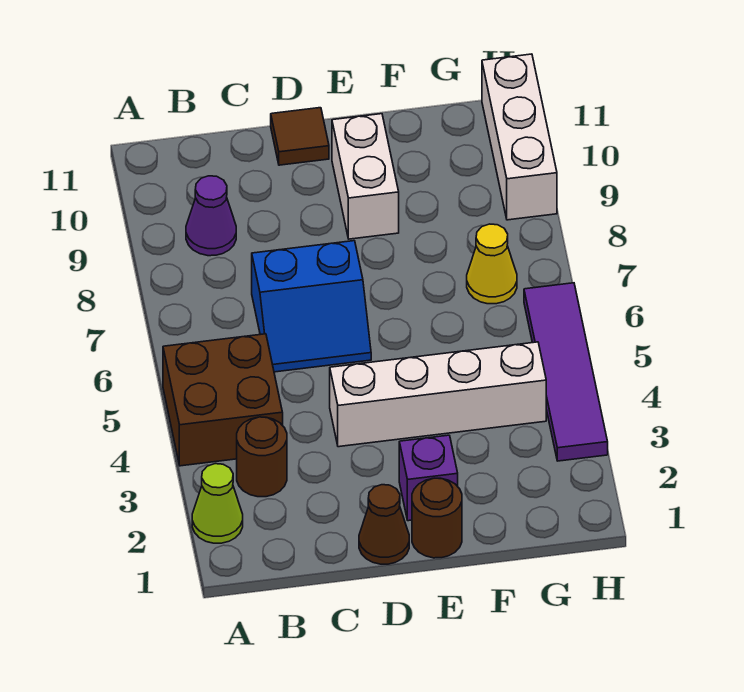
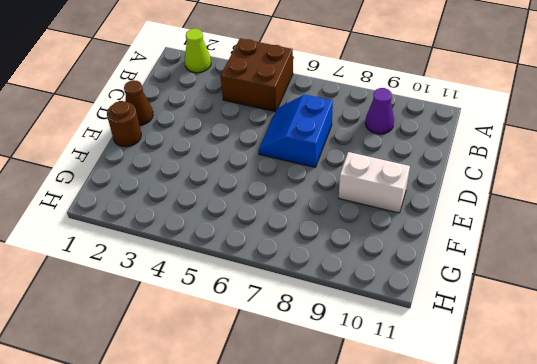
none -> brown 1x1 round brick [237,417,287,497]
none -> white 1x4 brick [330,342,546,447]
none -> brown 1x1 tile [271,108,329,165]

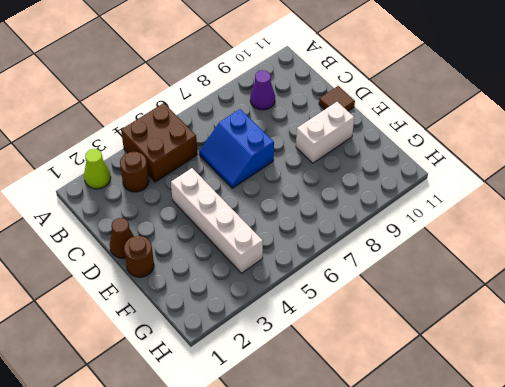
none -> purple 1x1 brick [399,435,458,521]
none -> yellow 1x1 cone [467,224,517,304]
none -> purple 1x4 tile [524,283,608,461]

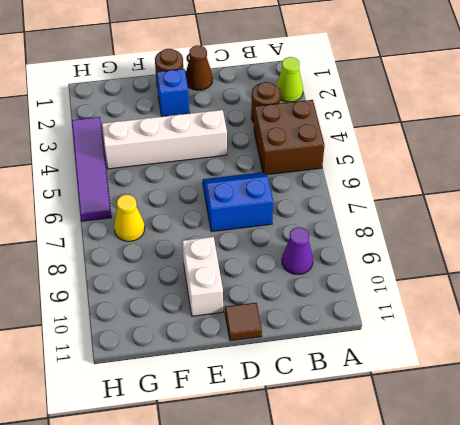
blue 1x1 brick [157,69,189,117] -> purple 1x1 brick [399,435,458,521]
none -> white 1x3 brick [482,54,557,220]

